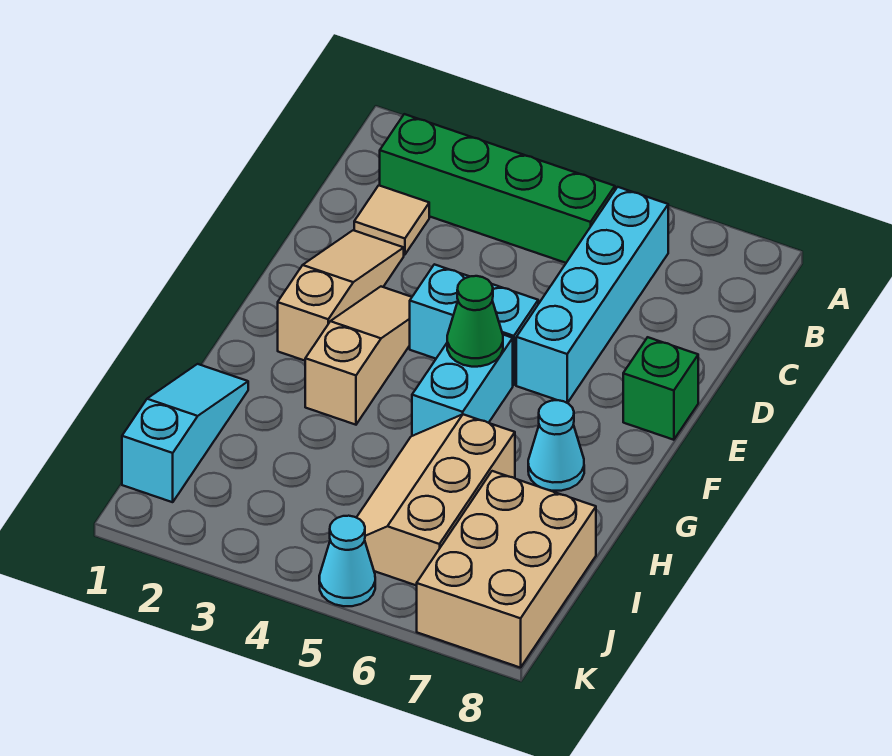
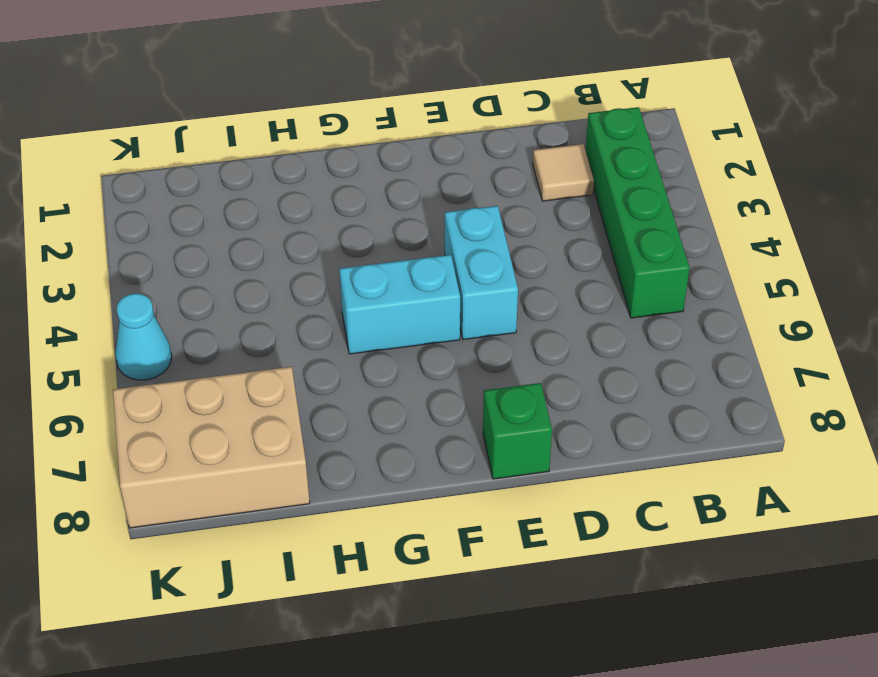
none -> cyan 1x4 brick [516,187,668,403]
none -> tan 1x3 slope [278,230,404,361]
none -> tan 1x3 slope [305,287,412,425]

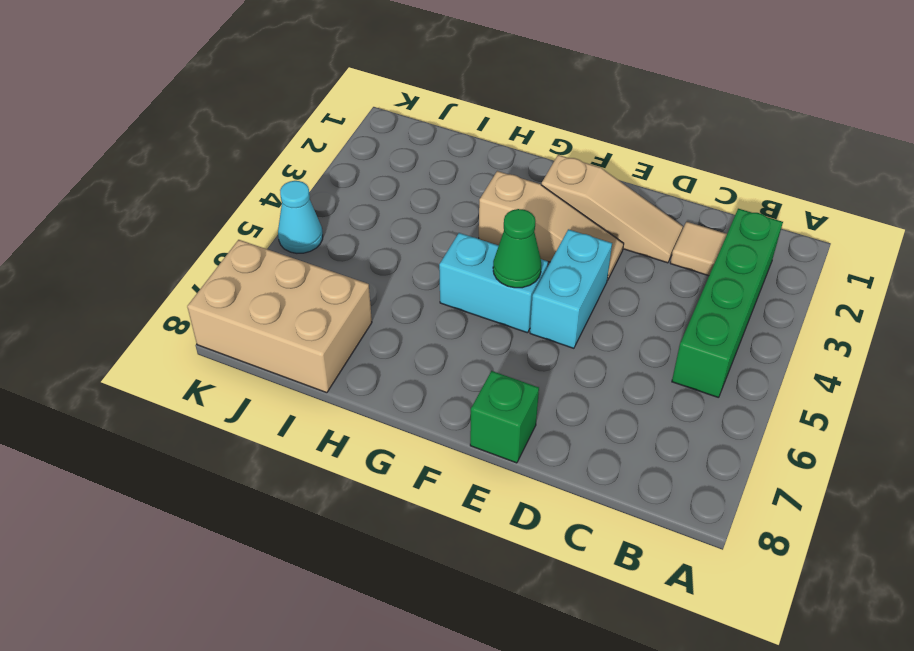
none -> cyan 1x4 brick [516,187,668,403]
none -> cyan 1x1 cone [528,400,584,491]
none -> cyan 1x3 slope [122,364,248,502]

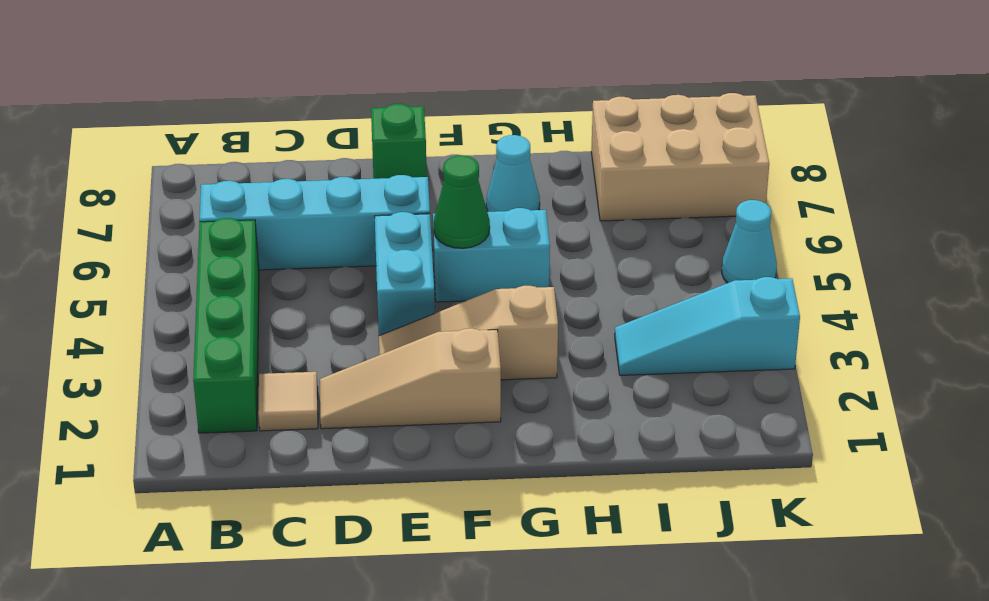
cyan 1x3 slope [615,277,800,375] -> cyan 1x3 slope moved to [122,364,248,502]
none -> tan 2x3 slope [356,414,515,586]

